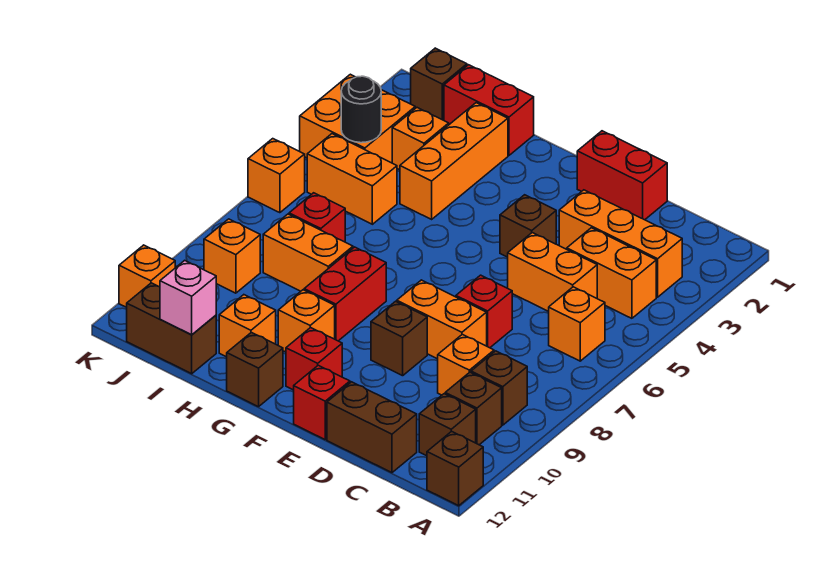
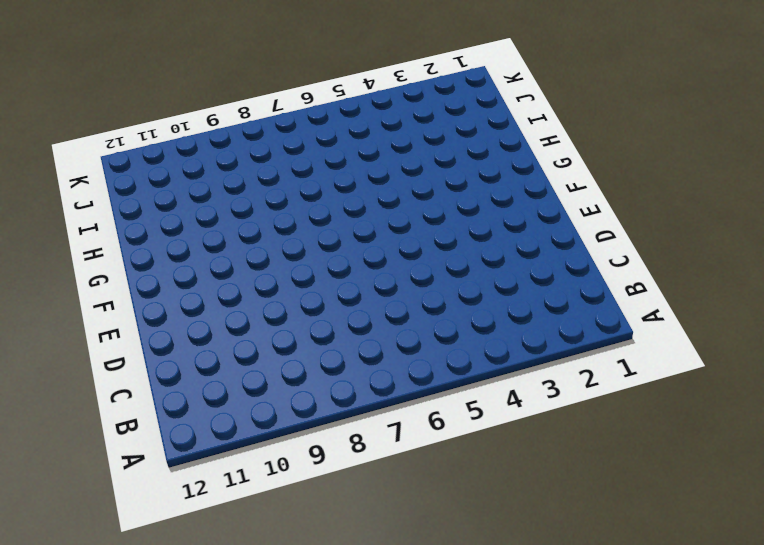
none -> brown 1x1 brick [427,431,483,506]
none -> orange 1x3 brick [559,190,682,297]
none -> orange 1x2 brick [567,228,656,318]
none -> orange 1x1 brick [549,287,605,361]

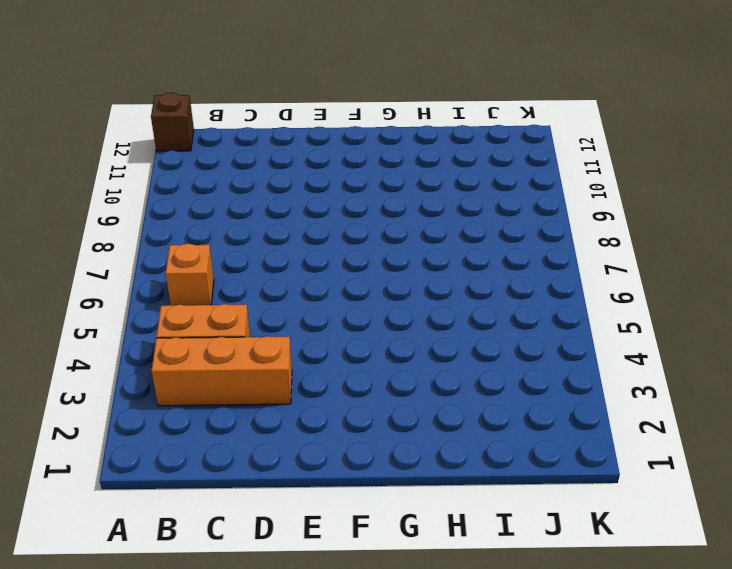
none -> brown 1x1 brick [471,351,527,425]
none -> brown 1x1 brick [445,372,502,445]
none -> brown 1x1 brick [419,394,476,456]
none -> orange 1x2 brick [508,233,597,312]

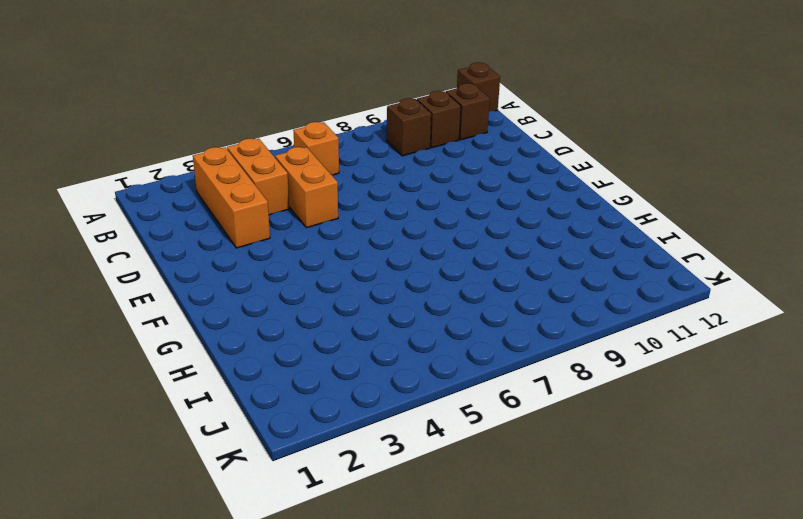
none -> orange 1x1 brick [438,334,494,395]
none -> brown 1x2 brick [327,382,417,473]
none -> red 1x2 brick [577,131,667,220]
none -> red 1x1 brick [456,275,512,348]

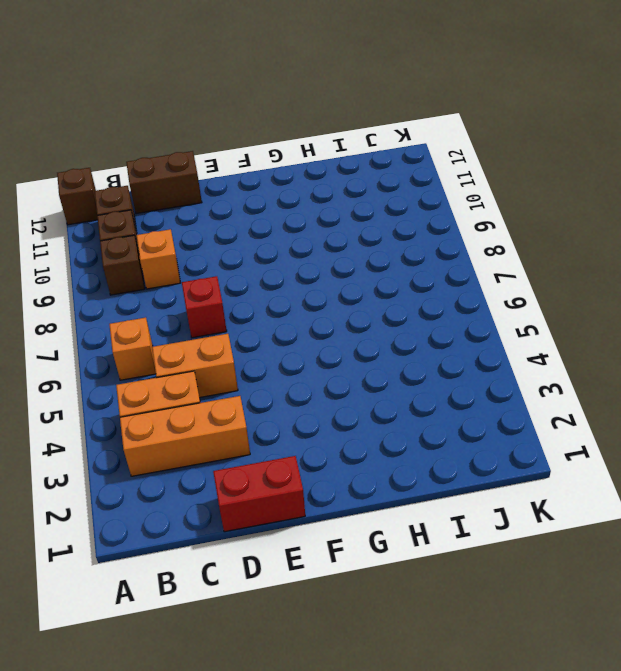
none -> orange 1x2 brick [397,280,487,359]
none -> brown 1x1 brick [500,195,556,257]
none -> brown 1x1 brick [371,301,427,376]
none -> red 1x1 brick [294,365,350,439]

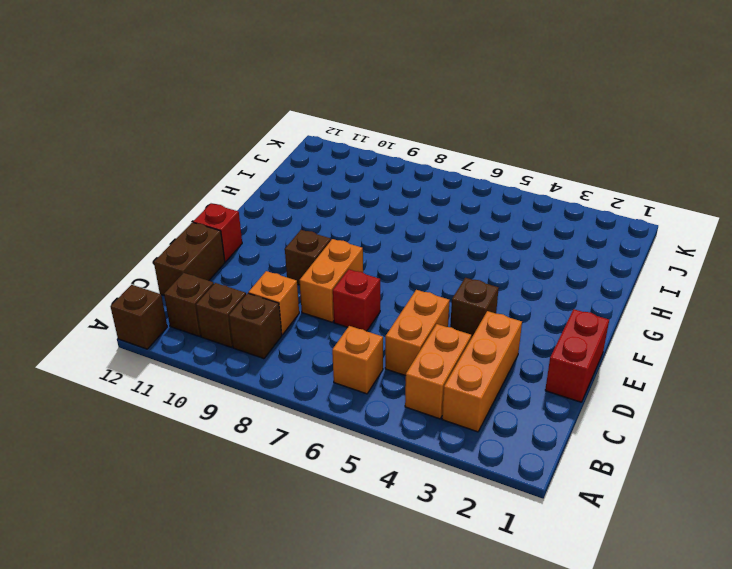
none -> red 1x1 brick [286,328,342,390]
none -> red 1x2 brick [304,247,386,341]
none -> orange 1x1 brick [278,290,335,352]
none -> brown 1x1 brick [227,332,283,407]

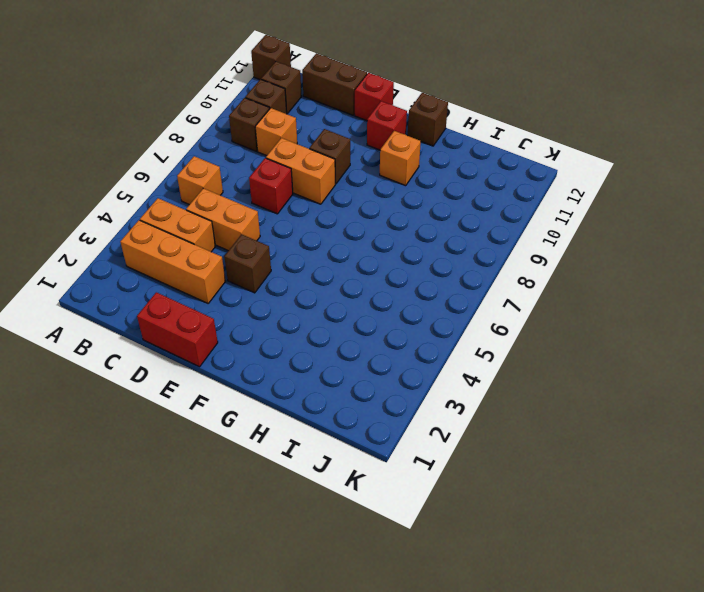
none -> red 1x2 brick [304,247,386,341]
none -> red 1x2 brick [444,65,534,155]
none -> orange 1x3 brick [400,103,508,219]
none -> orange 1x2 brick [263,214,353,291]

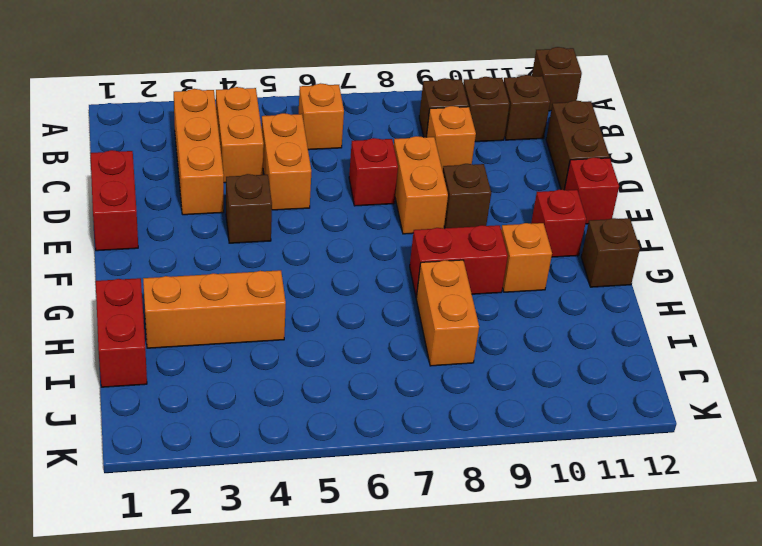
none -> orange 1x1 brick [219,295,276,357]
none -> orange 1x1 brick [392,108,449,170]
none -> orange 1x2 brick [307,134,397,224]
none -> red 1x1 brick [289,193,345,242]

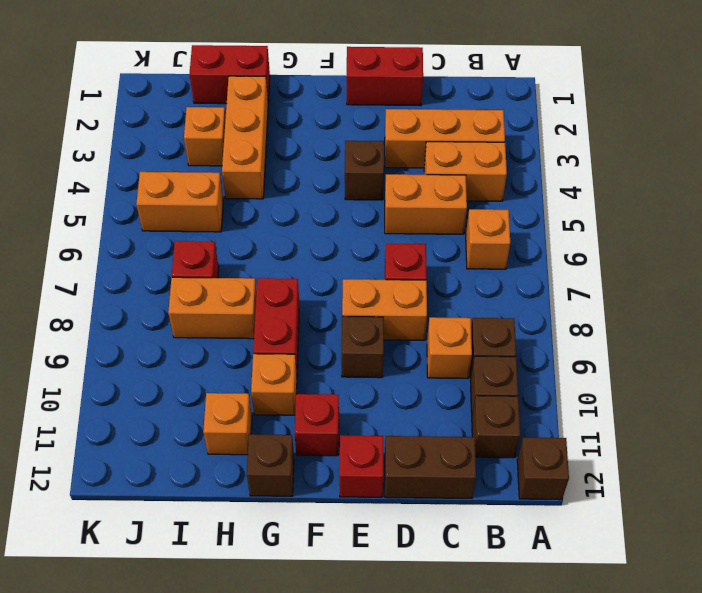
none -> brown 1x2 brick [127,283,216,374]
none -> brown 1x1 brick [411,48,467,120]
none -> orange 2x2 brick [300,74,415,163]
none -> orange 1x1 brick [204,219,260,293]

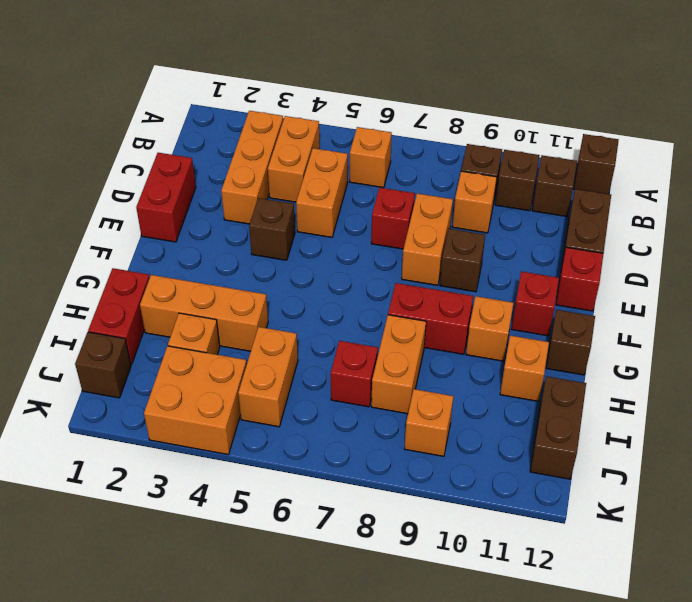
none -> orange 1x1 brick [248,139,305,213]
none -> orange 1x1 brick [119,245,175,307]
none -> pink 1x1 brick [160,260,216,335]
none -> black 1x1 round brick [341,76,381,143]

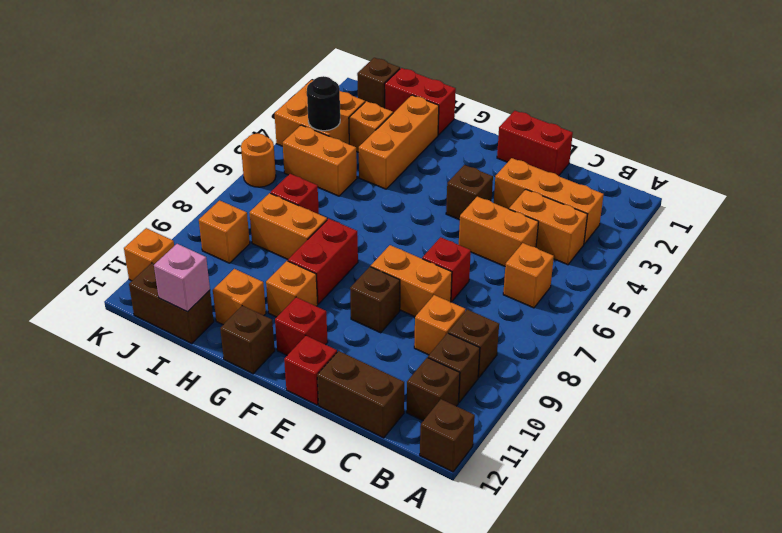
orange 1x1 round brick [241,134,276,187] -> orange 1x1 brick [248,139,305,213]

